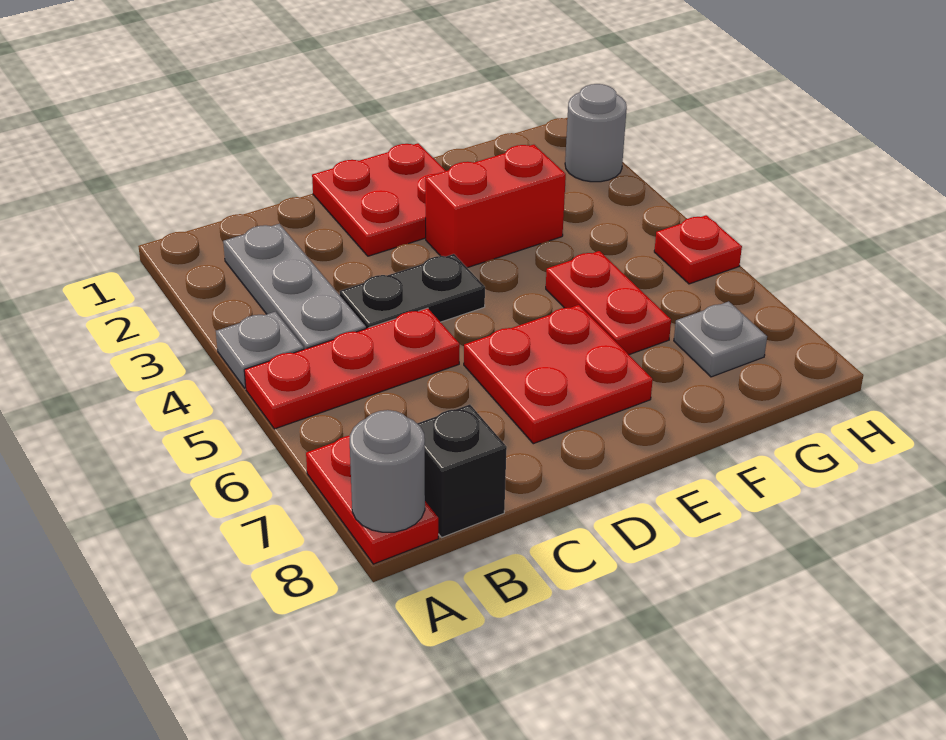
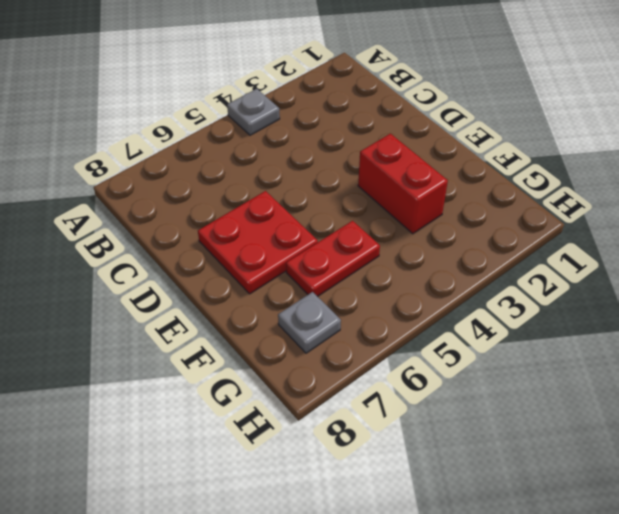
none -> red 1x3 plate [244,308,460,429]
none -> red 1x2 plate [306,436,438,564]
none -> grey 1x3 plate [223,224,366,349]

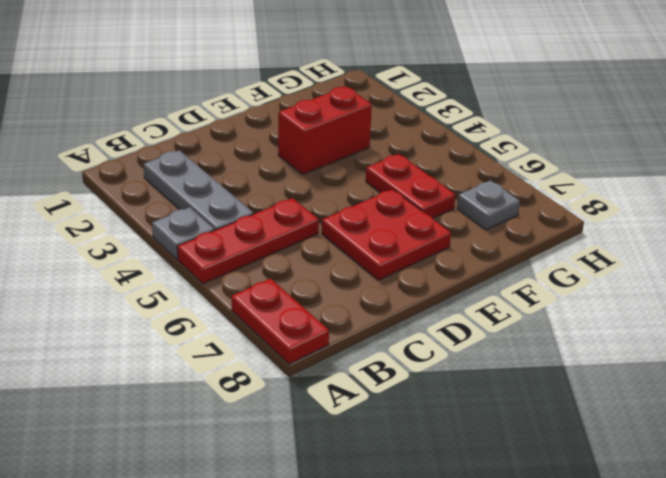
none -> black 1x1 brick [417,404,507,537]
none -> black 1x2 plate [340,254,485,329]
none -> red 2x2 plate [312,143,446,256]

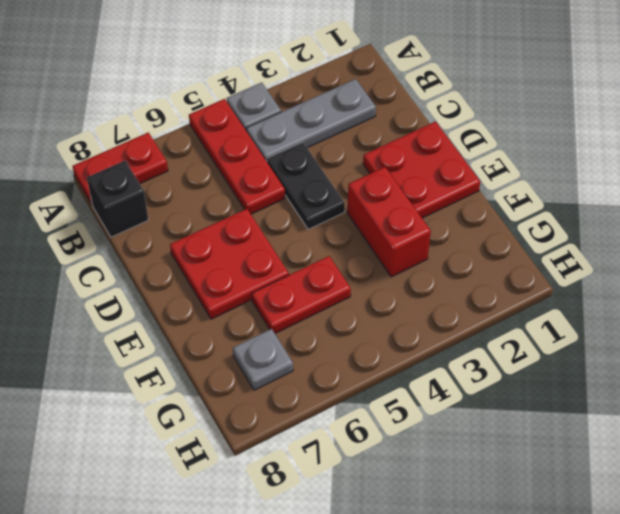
none -> grey 1x1 round brick [565,84,627,182]
none -> red 1x1 plate [654,215,742,284]
none -> grey 1x1 round brick [350,410,425,532]

